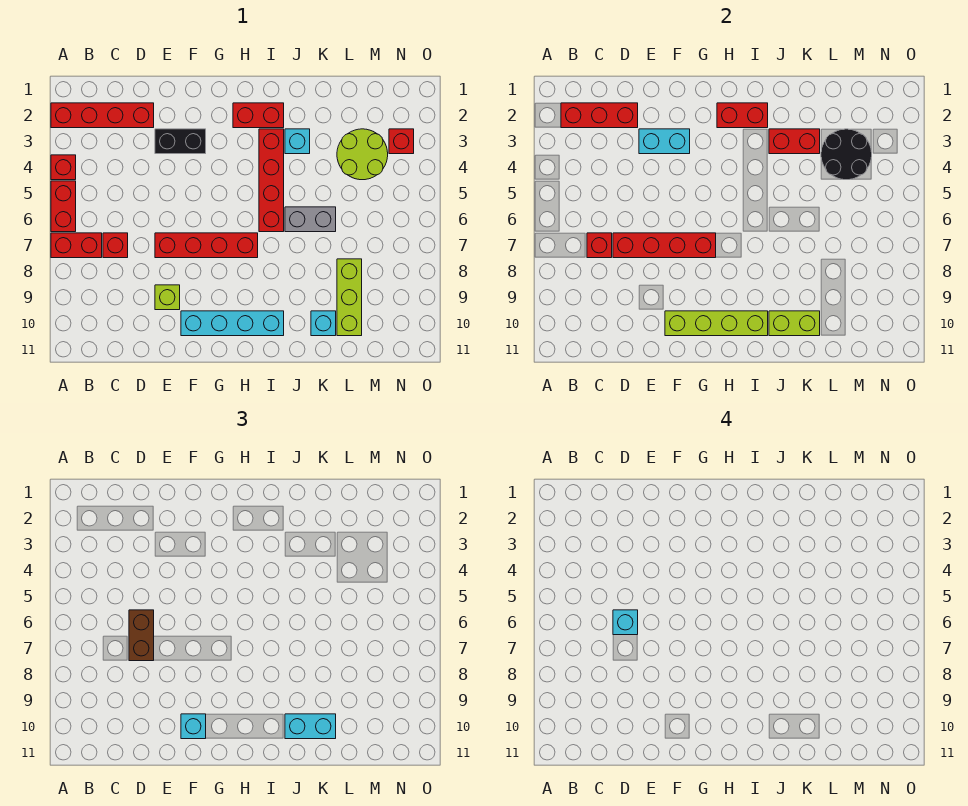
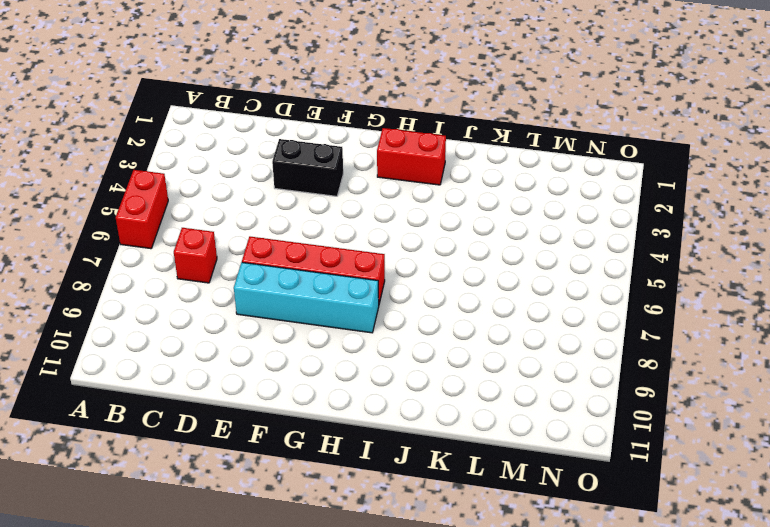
cyan 1x4 brick [234,262,379,333] -> cyan 1x4 brick moved to [181,311,284,336]
none -> red 1x4 brick [51,103,154,128]
none -> red 1x1 brick [51,155,76,180]
none -> red 1x2 brick [51,233,102,258]
none -> lime 1x1 brick [155,285,180,310]

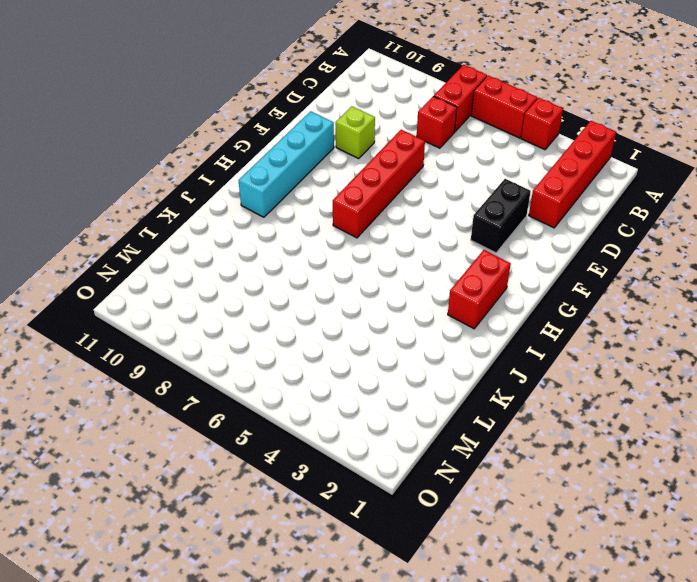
none -> red 1x4 brick [259,129,284,232]
none -> cyan 1x1 brick [285,129,310,154]
none -> grey 1x2 brick [285,207,336,232]
none -> cyan 1x1 brick [311,311,336,336]

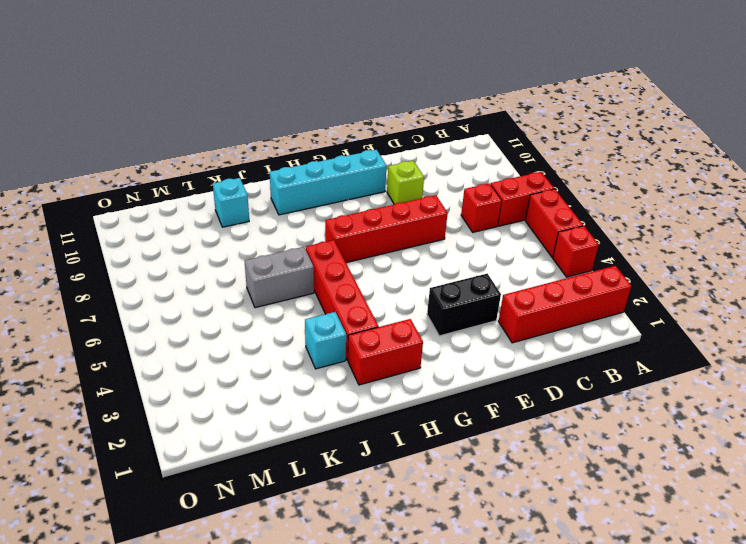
none -> lime 2x2 round brick [337,129,388,180]
none -> lime 1x3 brick [337,259,362,336]
none -> red 1x1 brick [389,129,414,154]
none -> red 1x3 brick [561,103,638,128]

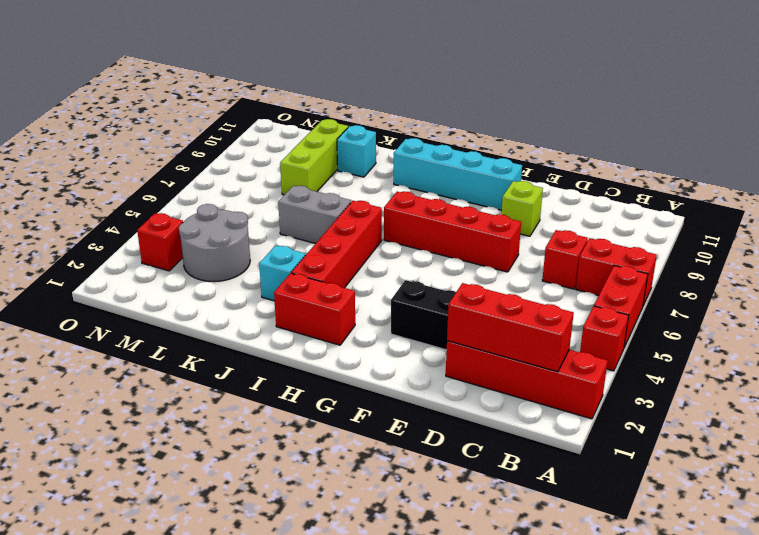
grey 2x2 round brick [179,204,250,282] -> lime 2x2 round brick [337,129,388,180]
none -> red 1x1 brick [587,233,612,258]
none -> red 1x4 brick [613,233,716,258]
none -> cyan 1x2 brick [639,129,690,154]
none -> lime 1x4 brick [665,311,768,336]

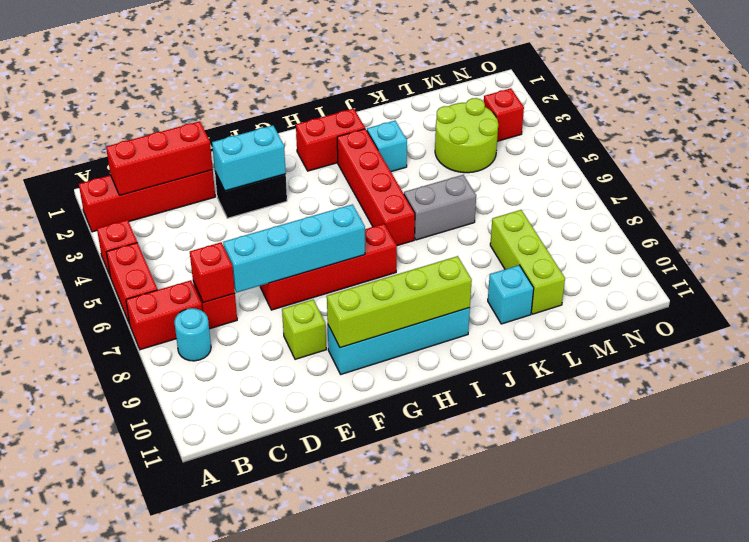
cyan 1x1 round brick [174,308,211,361] -> none
cyan 1x4 brick [223,204,365,292] -> red 1x4 brick [613,233,716,258]
none -> red 1x2 brick [717,103,768,128]
none -> red 1x2 brick [769,129,820,154]
none -> lime 1x2 brick [769,311,820,336]
none -> black 2x2 round brick [821,129,872,180]

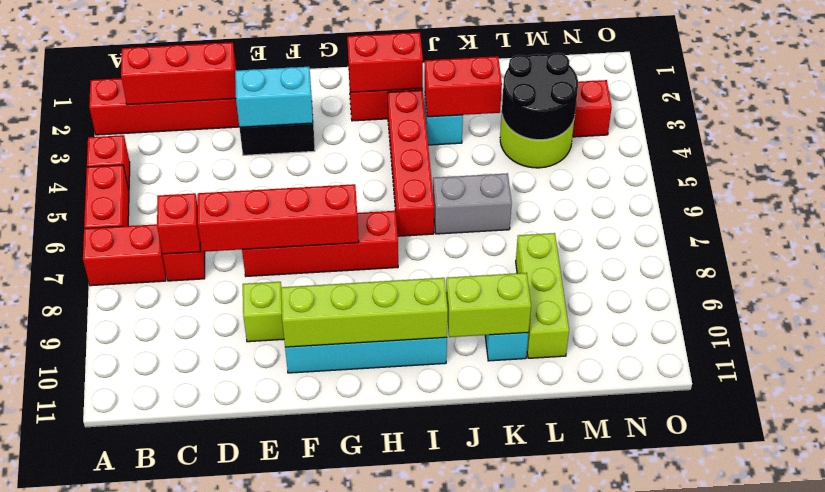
none -> brown 1x2 brick [129,610,154,661]
none -> cyan 1x1 brick [181,714,206,739]
none -> cyan 1x2 brick [285,714,336,739]
none -> cyan 1x1 brick [613,610,638,635]

